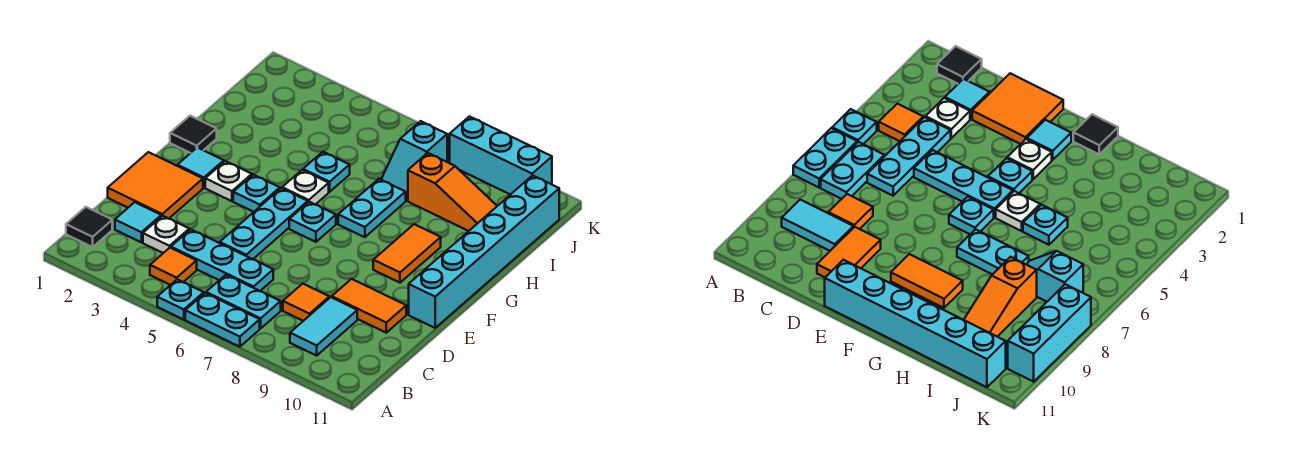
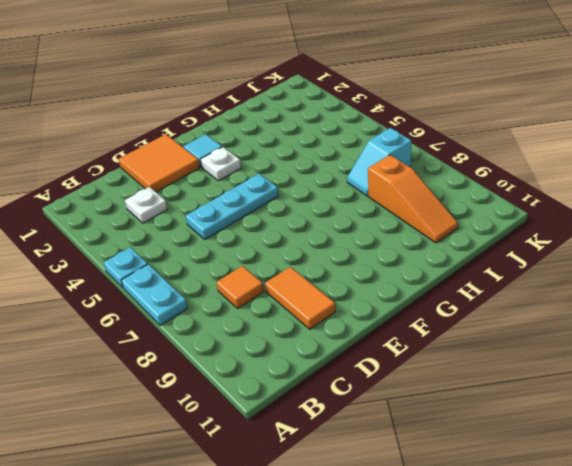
none -> black 1x1 tile [66,207,112,247]
none -> orange 1x1 tile [150,248,197,285]
none -> cyan 1x2 plate [206,275,281,328]

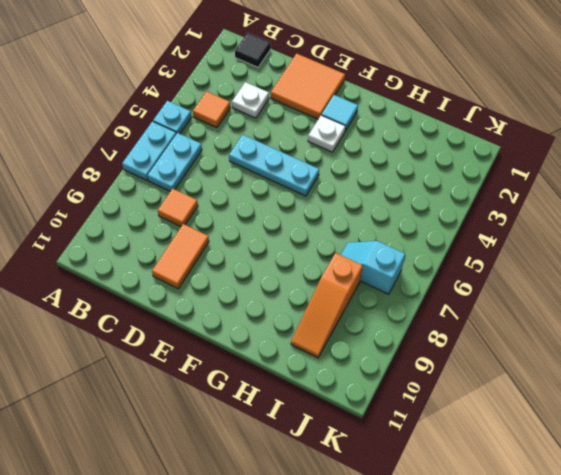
none -> cyan 1x2 tile [290,297,357,356]
none -> cyan 1x1 tile [115,202,161,242]
none -> cyan 1x3 plate [171,229,273,291]

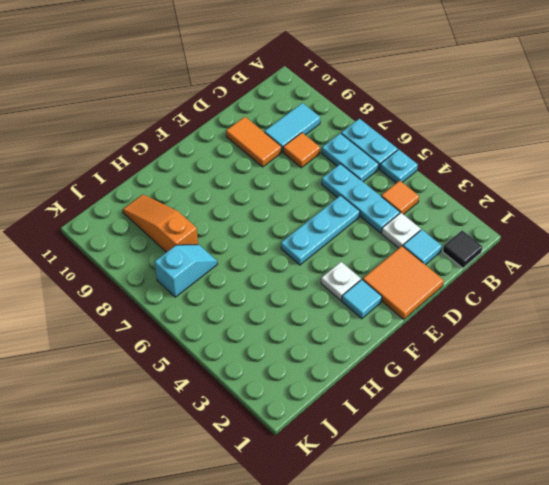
none -> cyan 1x6 brick [409,175,559,328]
none -> cyan 1x1 plate [233,174,280,212]
none -> cyan 1x1 plate [289,202,336,242]

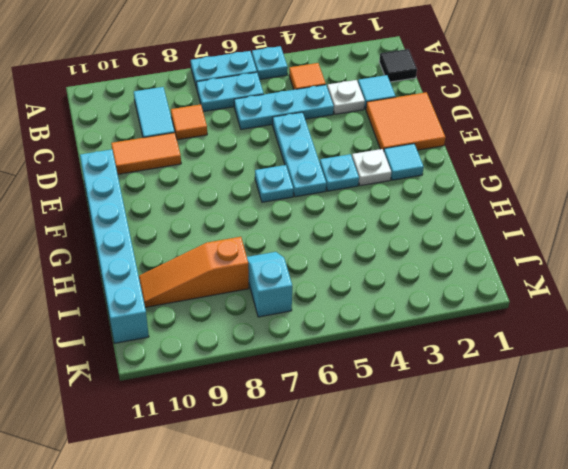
none -> orange 1x2 tile [373,224,441,283]
none -> black 1x1 tile [170,116,217,153]
none -> white 1x1 plate [282,170,329,205]

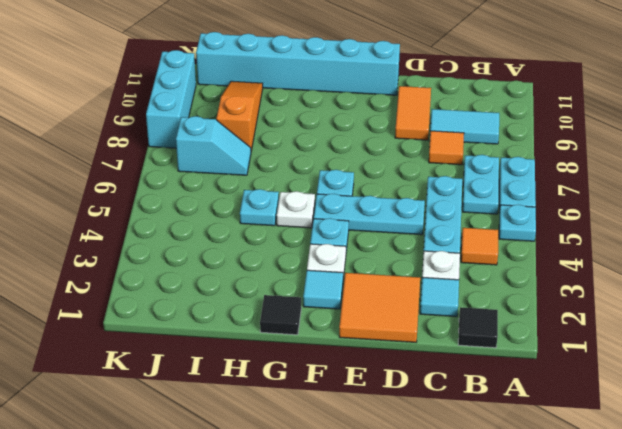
none -> orange 1x2 tile [373,224,441,283]
none -> cyan 1x2 plate [338,179,406,237]

